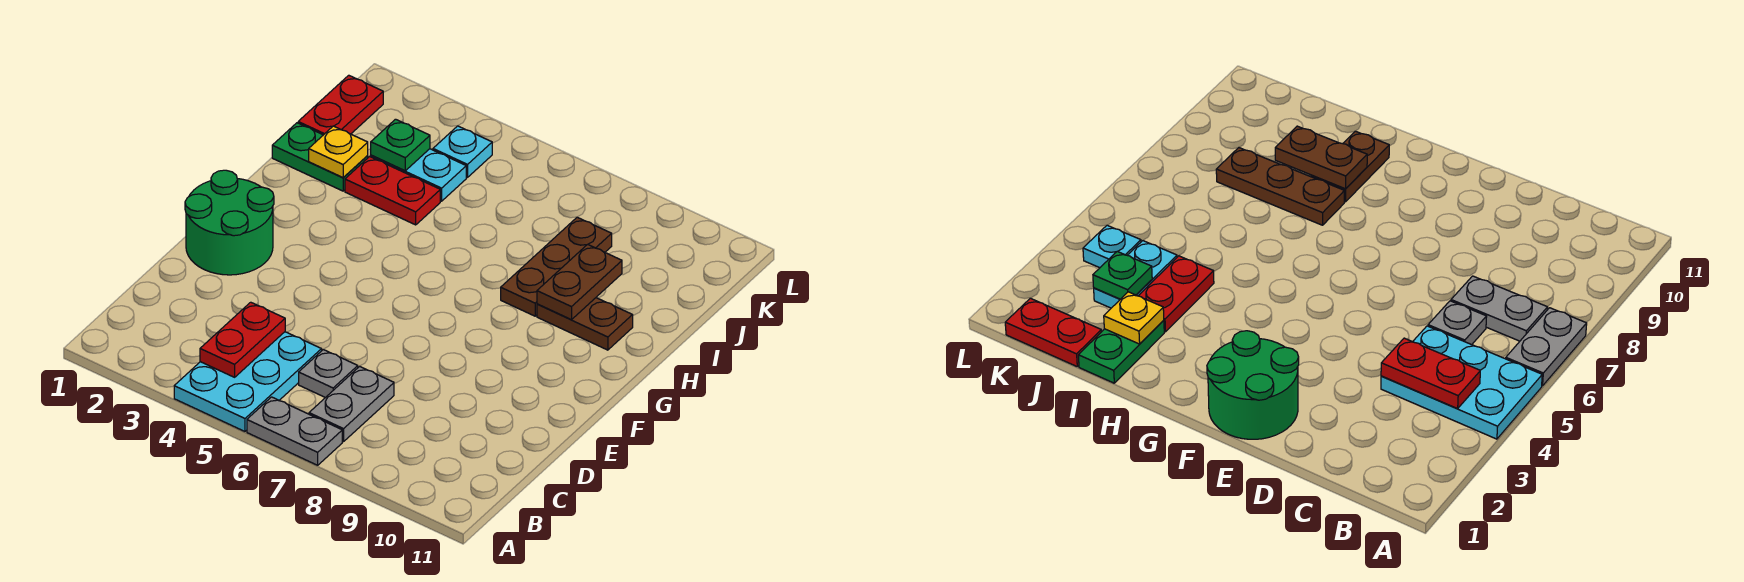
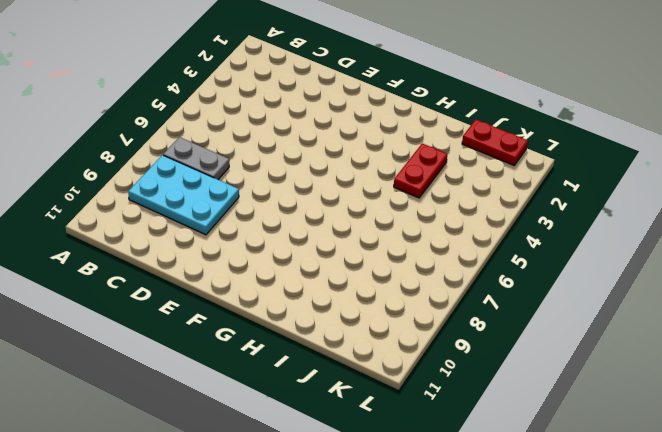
cyan 2x3 plate [128,155,239,235] -> cyan 2x3 plate moved to [174,332,322,431]
none -> grey 1x2 plate [247,397,342,465]
none -> grey 1x1 plate [299,350,358,398]
none -> green 2x2 round brick [185,170,274,275]

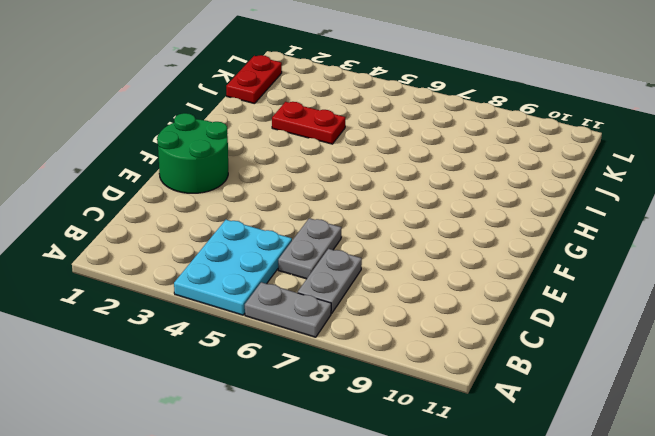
grey 1x2 plate [278,218,342,279] -> grey 1x1 plate [299,350,358,398]
none -> brown 1x3 plate [501,217,612,316]
none -> brown 1x2 plate [537,298,633,350]
none -> green 1x2 plate [272,123,368,191]

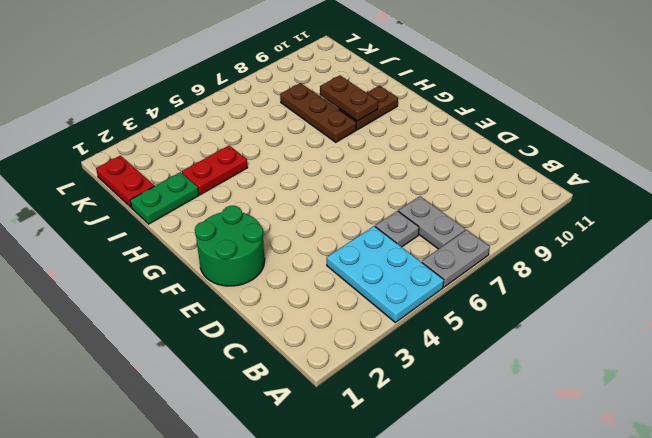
none -> cyan 1x2 plate [371,149,466,201]
none -> cyan 1x1 plate [433,126,492,177]
none -> red 1x2 plate [200,302,285,377]

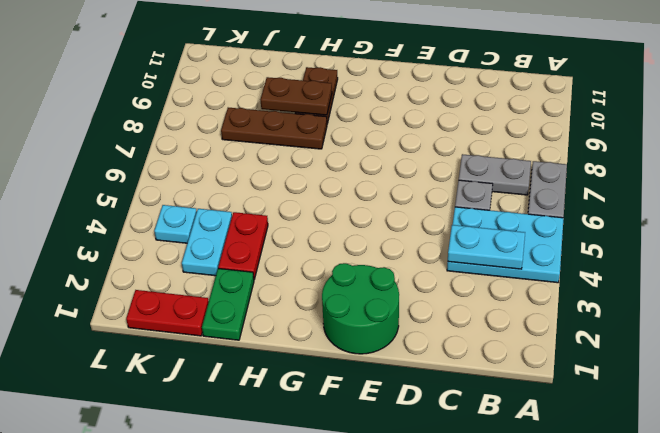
cyan 1x2 plate [448,225,525,269] -> red 1x2 plate [200,302,285,377]
none -> yellow 1x1 plate [309,126,368,177]
none -> green 1x1 plate [371,119,430,171]

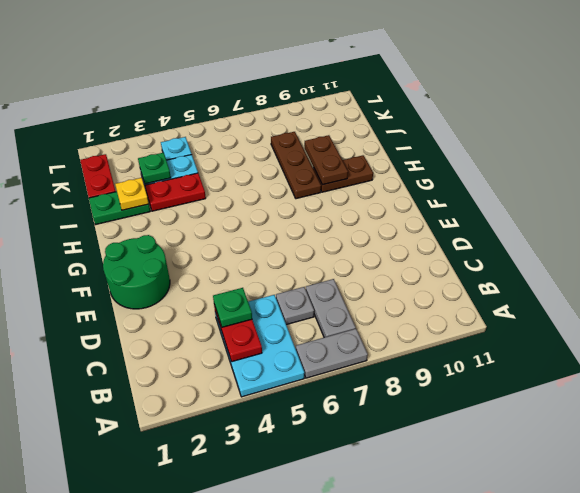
green 1x1 plate [213,288,252,327] -> none

